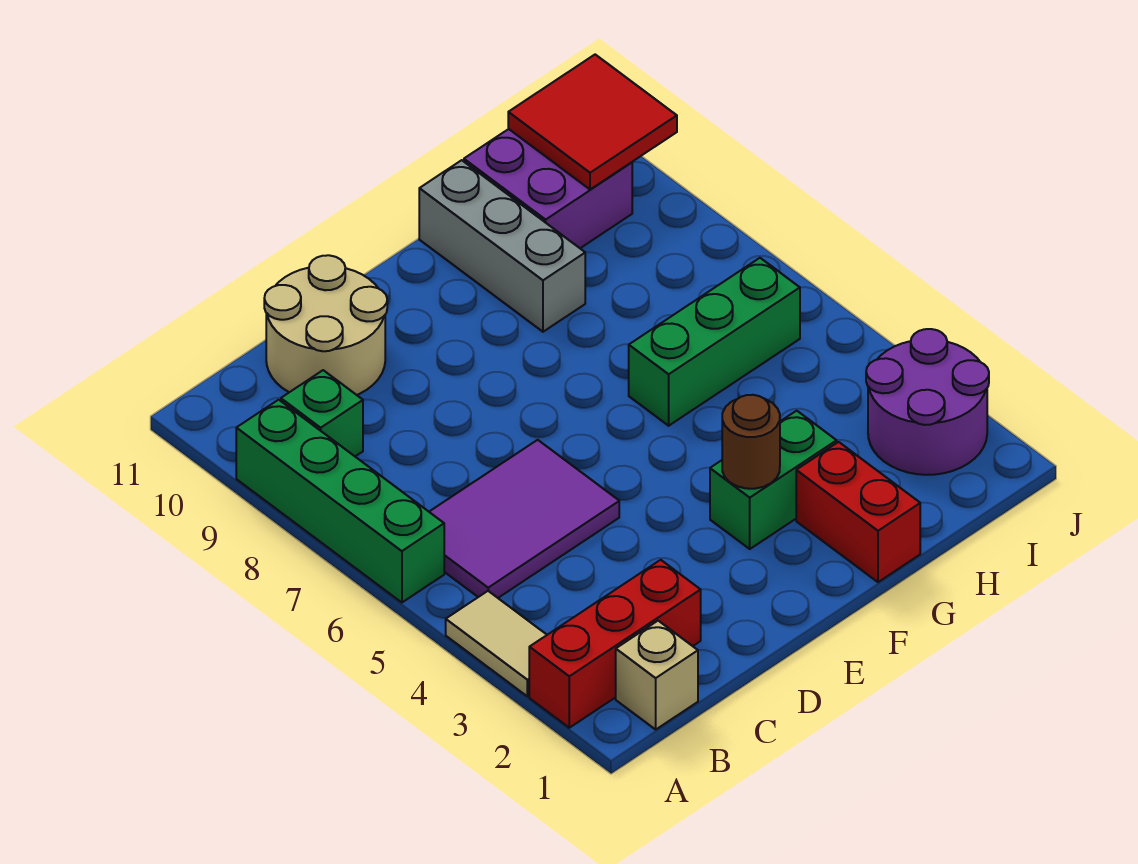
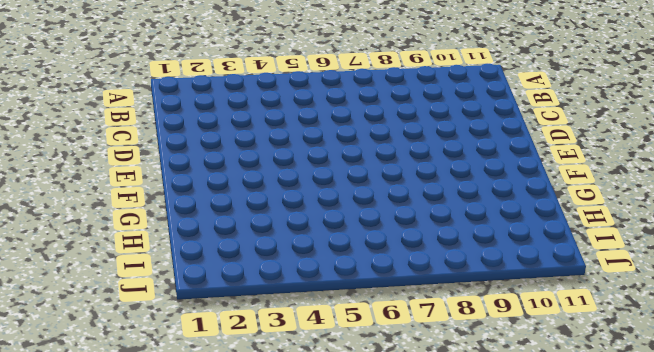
none -> red 1x3 brick [529,560,701,728]
none -> tan 1x2 tile [446,591,547,696]
none -> green 1x4 brick [236,400,444,603]

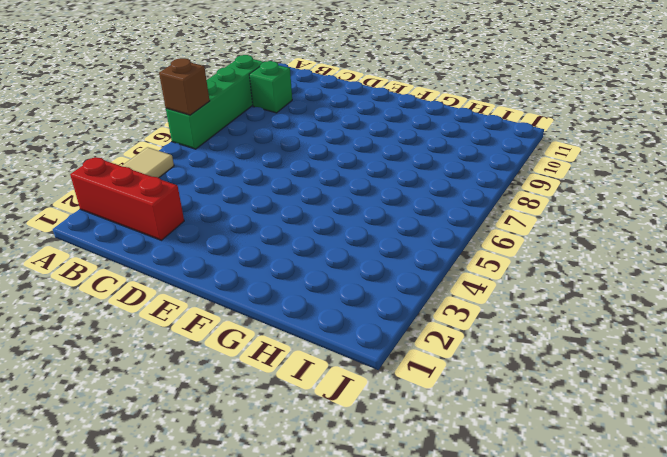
brown 1x1 brick [159,58,209,115] -> none
none -> tan 1x1 brick [616,621,698,729]
none -> purple 2x3 tile [429,440,619,598]
none -> tan 2x2 round brick [264,255,387,395]

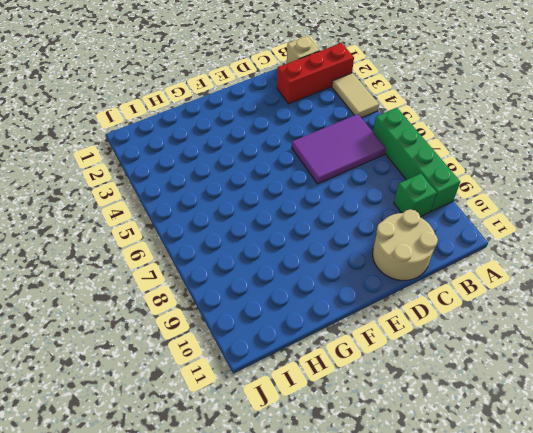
none -> green 1x2 brick [710,411,837,549]
none -> red 1x2 brick [796,442,920,582]
none -> green 1x3 brick [629,258,800,426]

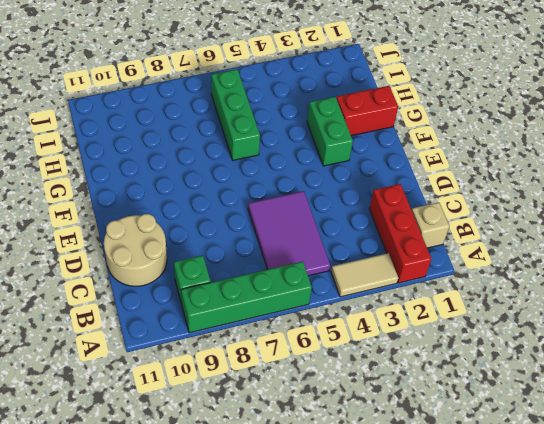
none -> grey 1x3 brick [419,160,585,332]
none -> purple 2x2 brick [464,129,632,248]
none -> purple 2x2 round brick [866,329,989,475]

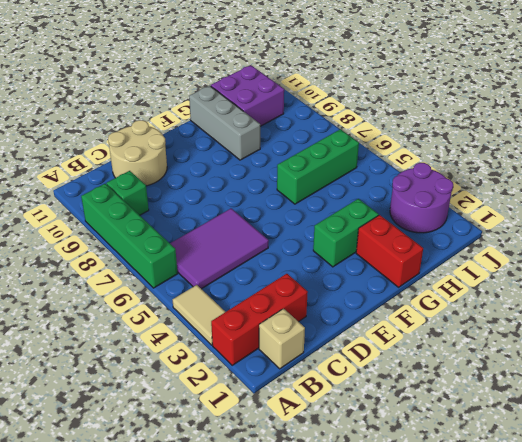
none -> brown 1x1 round brick [722,395,780,489]
none -> red 2x2 tile [508,55,677,189]

